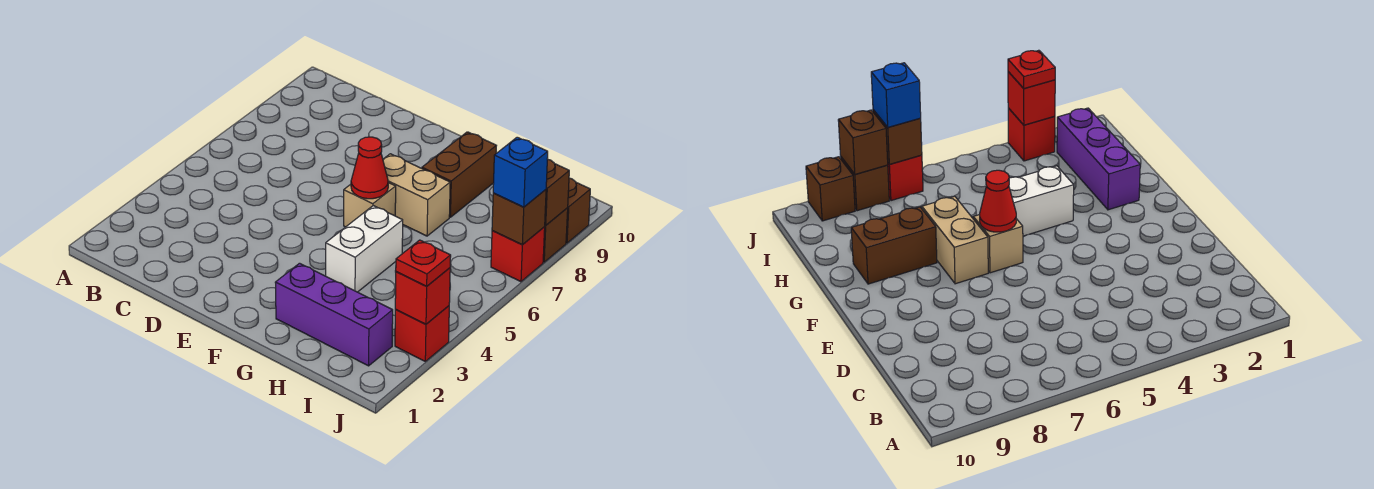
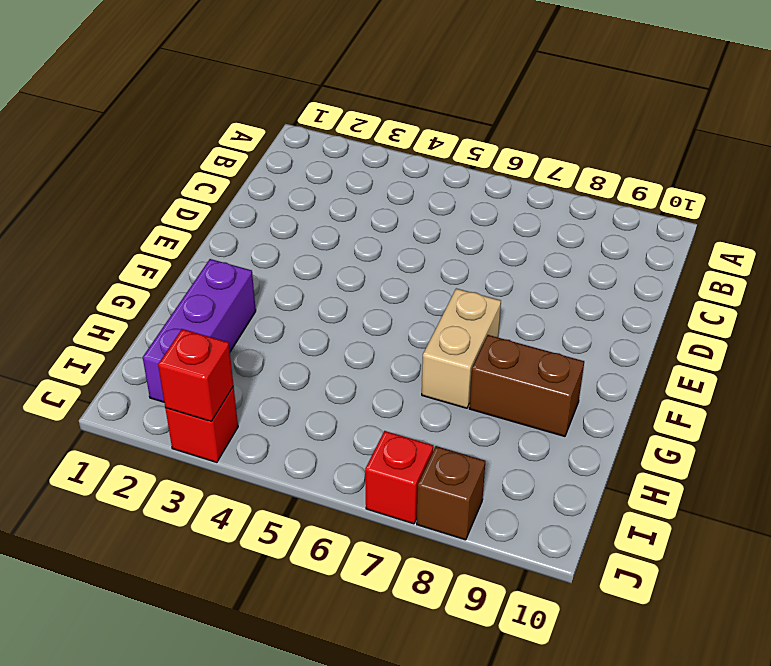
none -> tan 1x1 brick [344,183,396,227]
none -> white 1x2 brick [326,206,403,292]
none -> brown 1x1 brick [566,178,590,243]

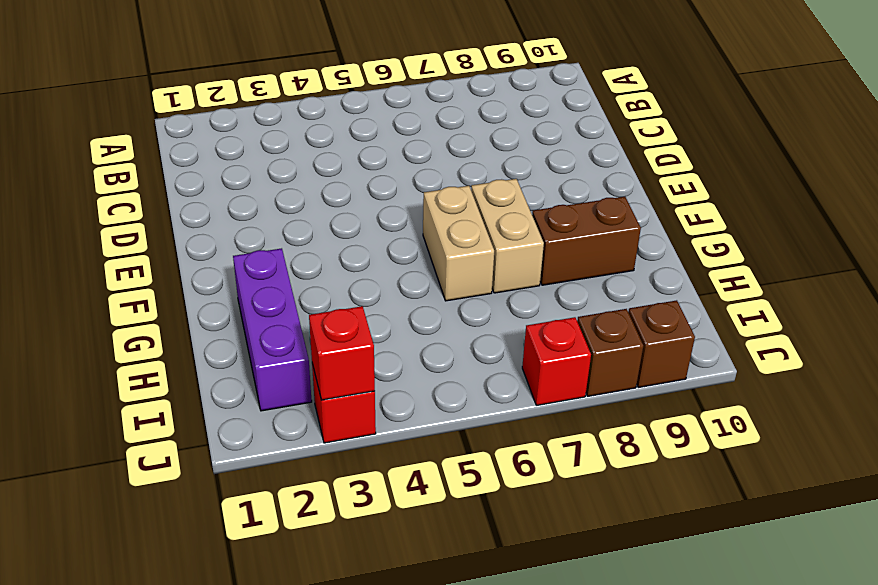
tan 1x2 brick [423,186,494,301] -> tan 1x1 brick [344,183,396,227]
none -> white 1x2 brick [326,206,403,292]
none -> red 1x1 cone [351,137,388,199]
none -> brown 1x1 brick [492,190,546,245]

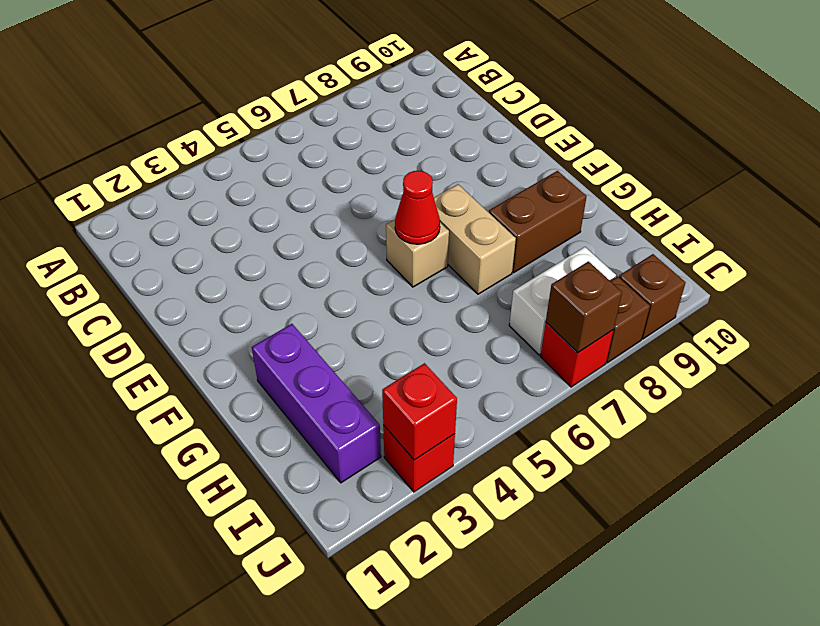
white 1x2 brick [509,247,616,355] -> white 1x2 brick moved to [326,206,403,292]
none -> brown 1x1 brick [545,159,569,225]
none -> red 1x1 plate [396,240,451,286]
none -> blue 1x1 brick [493,137,548,207]

